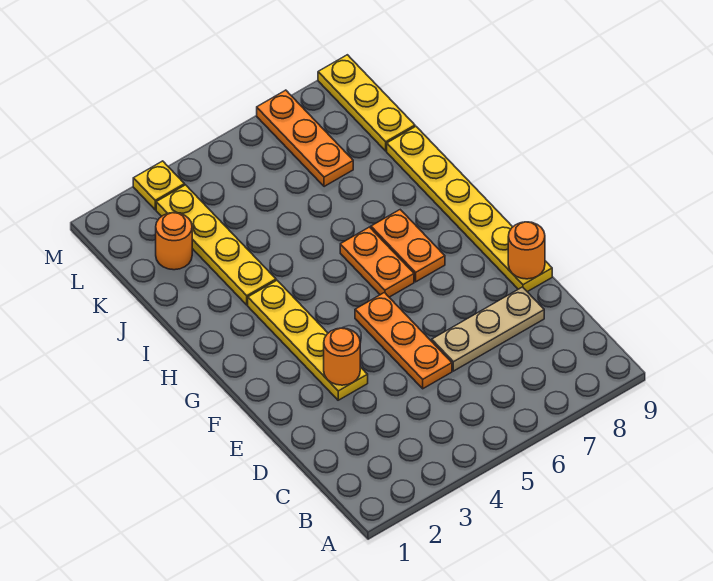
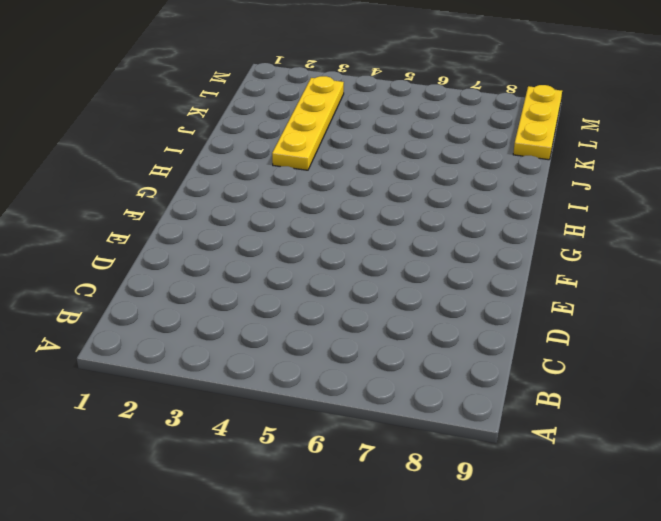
none -> orange 1x3 plate [355,293,452,389]
none -> tan 1x3 plate [432,287,544,371]
none -> yellow 1x4 plate [248,280,368,400]

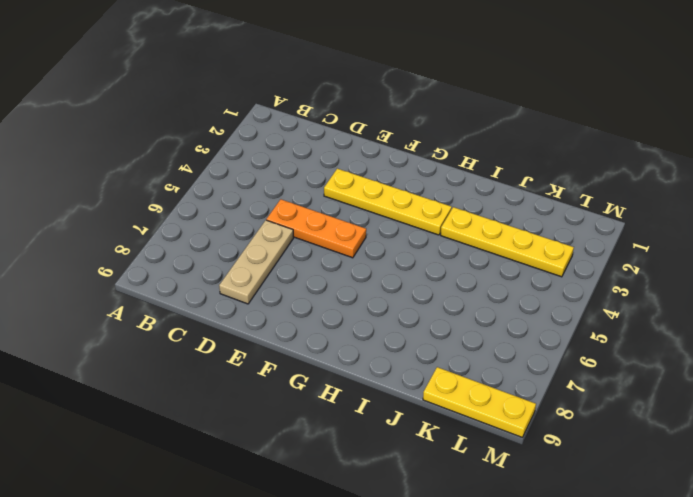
none -> yellow 1x6 plate [387,126,552,292]
none -> orange 1x2 plate [340,227,414,297]
none -> orange 1x2 plate [371,210,445,282]

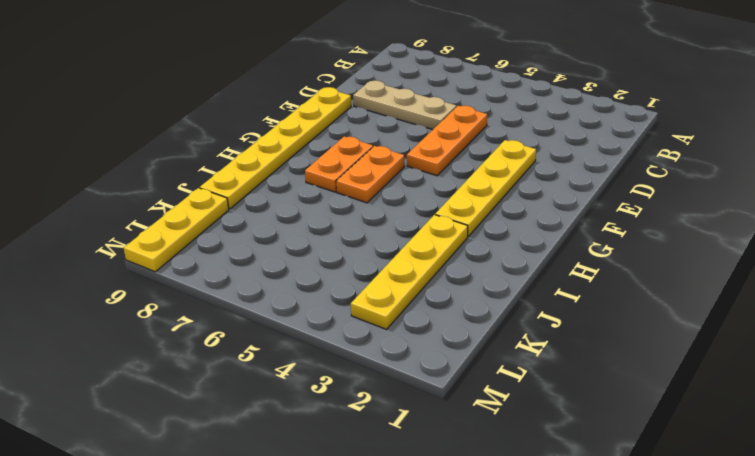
none -> orange 1x1 round brick [156,213,192,270]
none -> orange 1x3 plate [257,90,353,187]
none -> yellow 1x1 plate [133,161,185,210]

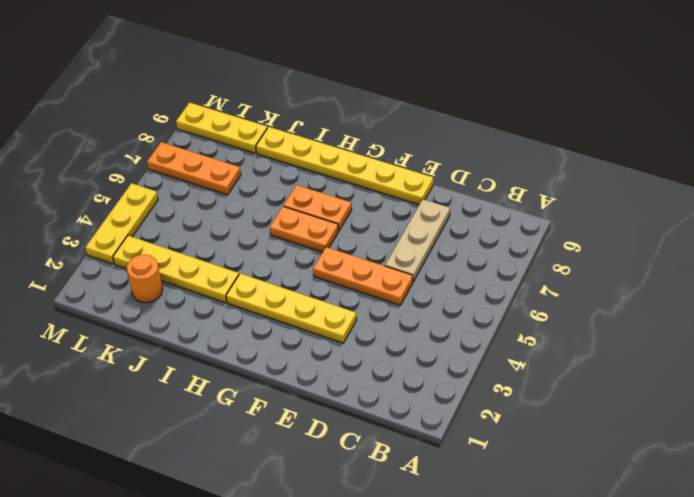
yellow 1x3 plate [85,183,158,264] -> yellow 1x1 plate [133,161,185,210]
none -> orange 1x1 round brick [324,328,360,385]
none -> orange 1x1 round brick [508,222,545,279]

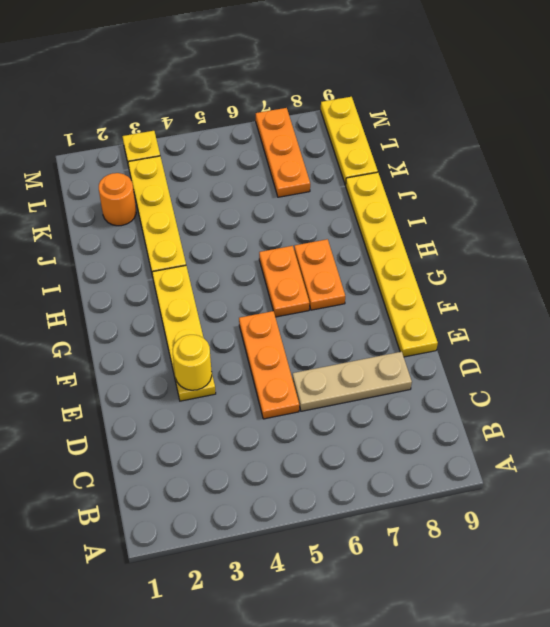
yellow 1x1 round brick [172,335,212,390] -> orange 1x1 round brick [324,328,360,385]
none -> orange 1x1 round brick [508,222,545,279]

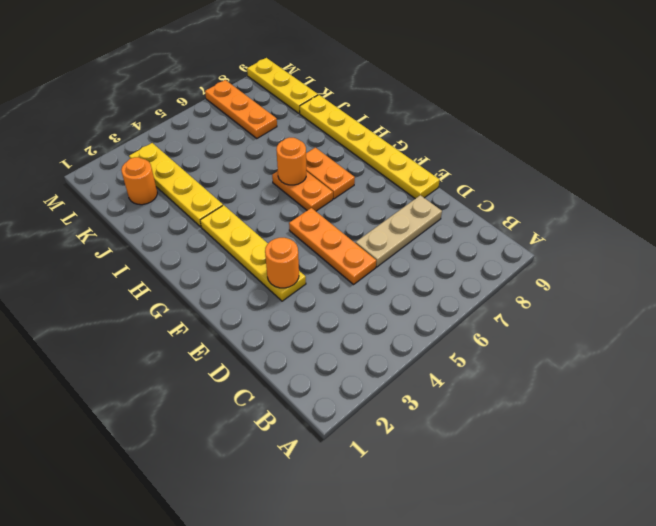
orange 1x1 round brick [276,138,306,185] -> orange 1x1 round brick moved to [508,222,545,279]
none -> yellow 1x1 plate [133,161,185,210]

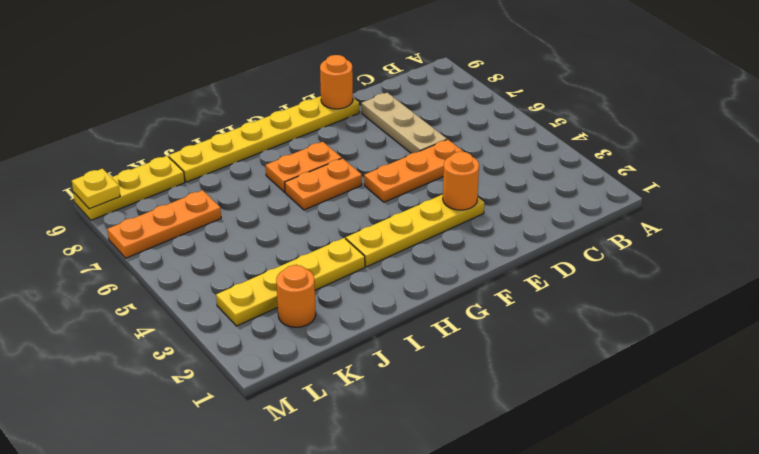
yellow 1x1 plate [72,169,120,209] -> yellow 1x1 plate moved to [133,161,185,210]

